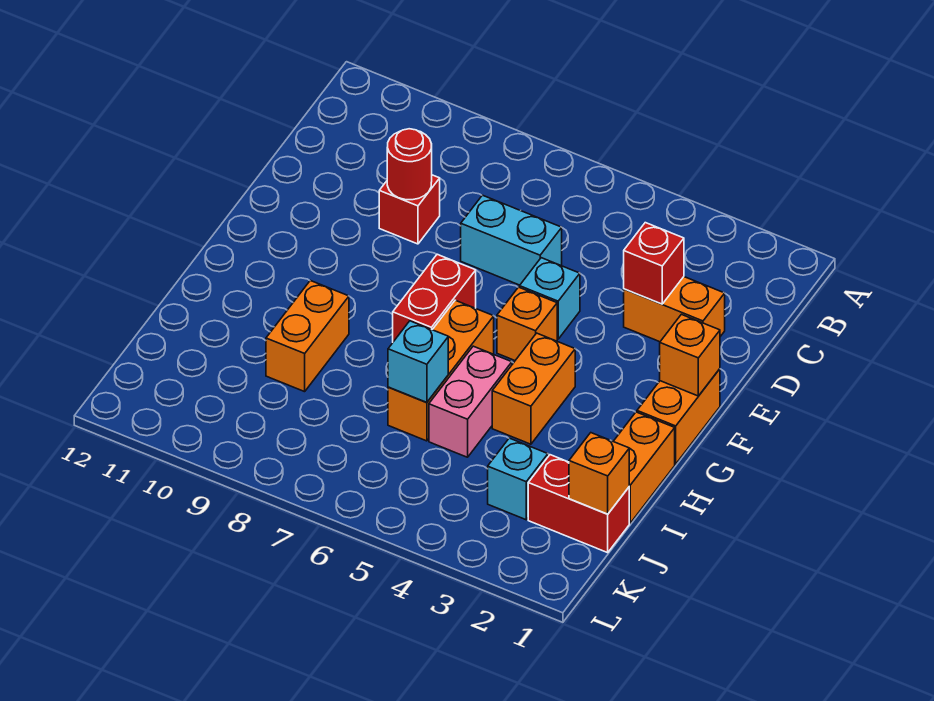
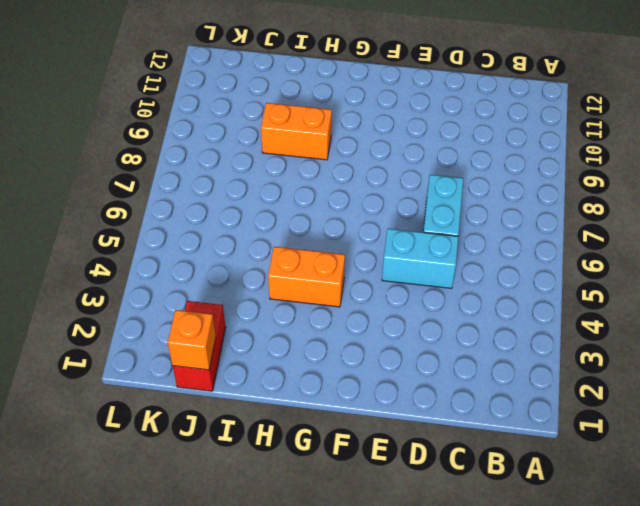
cyan 1x2 brick [382,229,458,289] -> cyan 1x1 brick [520,258,580,339]
none -> orange 1x2 brick [624,277,725,342]
none -> red 1x1 brick [379,175,440,244]
none -> orange 1x2 brick [637,369,720,464]

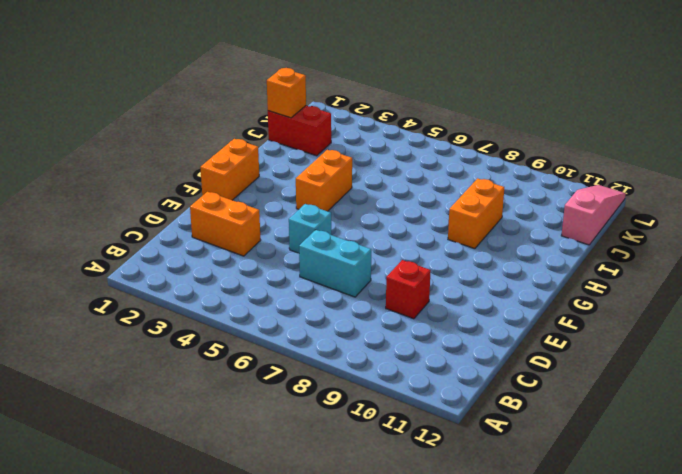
pink 1x3 slope [561,185,626,245] -> none
none -> orange 1x1 brick [497,287,557,360]
none -> red 1x2 brick [393,254,476,342]
none -> orange 1x3 brick [388,300,494,441]

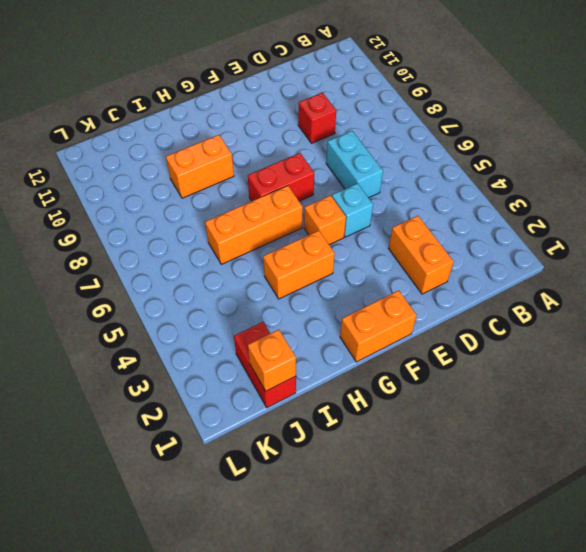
none -> orange 1x2 brick [613,412,675,523]
none -> pink 1x2 brick [429,346,512,457]
none -> cyan 1x1 brick [488,438,548,520]

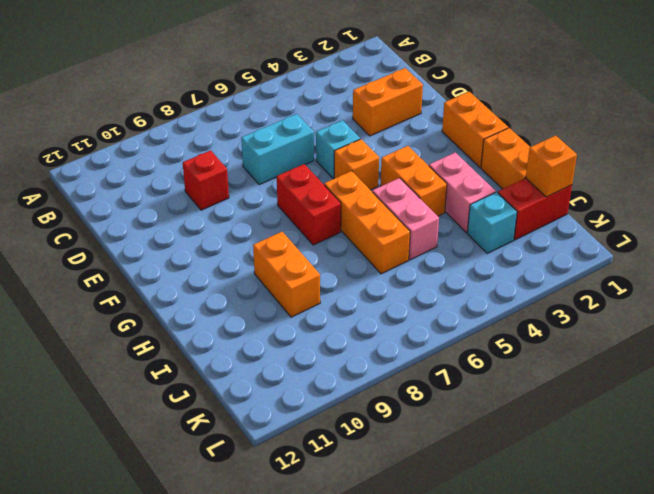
pink 1x2 brick [429,152,496,233] -> none
none -> red 1x1 brick [624,223,684,304]
none -> red 1x1 round brick [387,129,432,200]
none -> orange 1x1 brick [660,314,720,396]

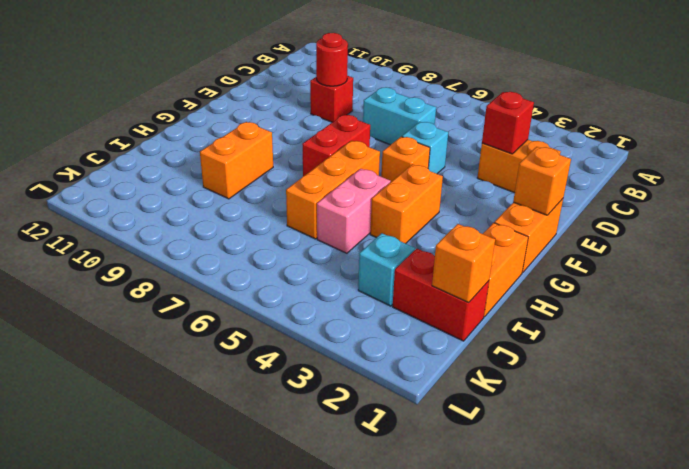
none -> cyan 1x1 brick [388,321,448,403]

